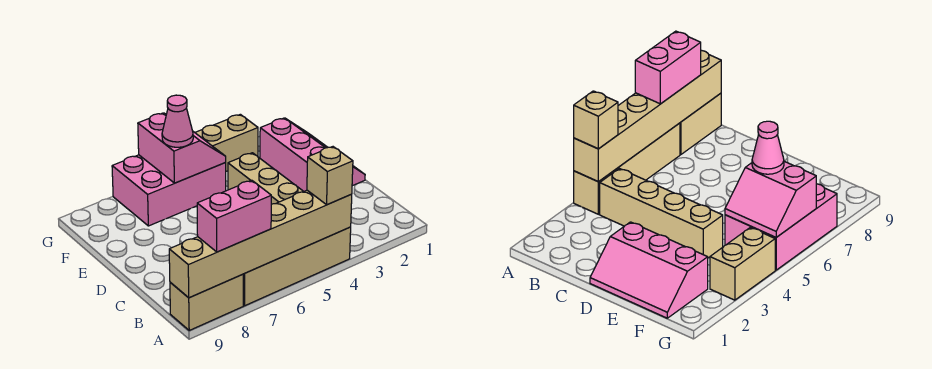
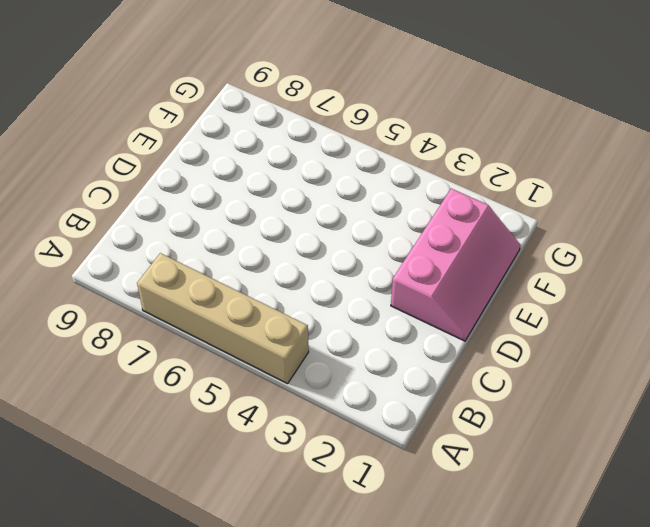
none -> tan 1x2 brick [170,274,243,330]
none -> tan 1x4 brick [228,153,304,204]

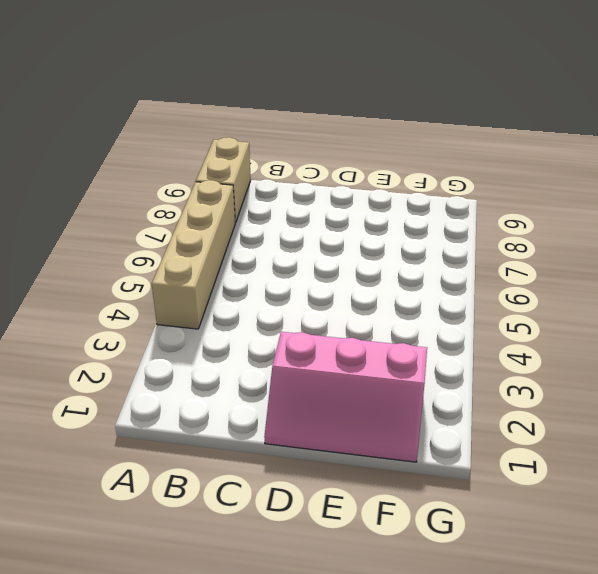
none -> tan 1x4 brick [228,153,304,204]
none -> pink 2x3 brick [112,155,226,226]

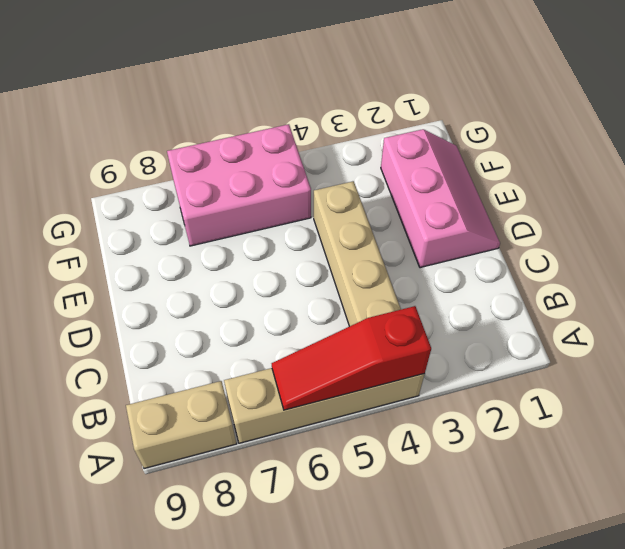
red 1x3 slope [272,306,431,410] -> tan 1x6 brick [169,190,352,298]
none -> tan 1x2 brick [195,114,258,171]
none -> pink 2x2 slope [138,113,226,183]

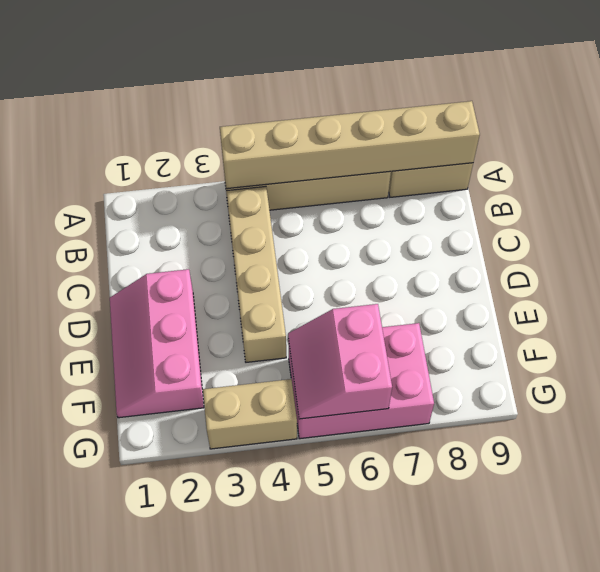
none -> tan 1x1 brick [307,147,353,205]
none -> pink 1x2 brick [197,180,271,252]

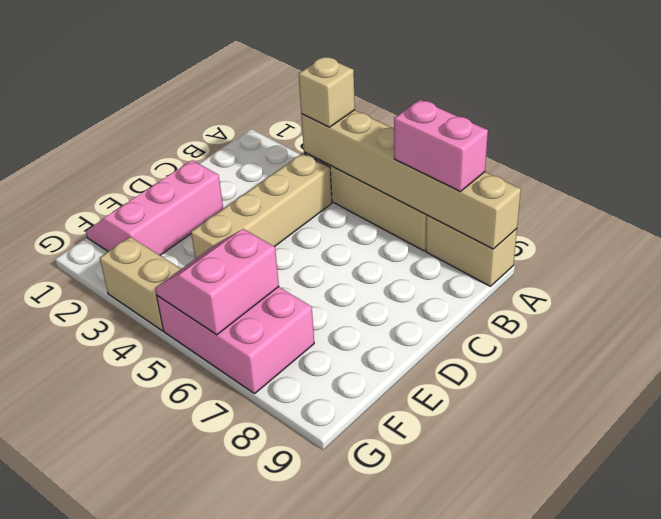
none -> pink 1x1 cone [162,95,193,147]

